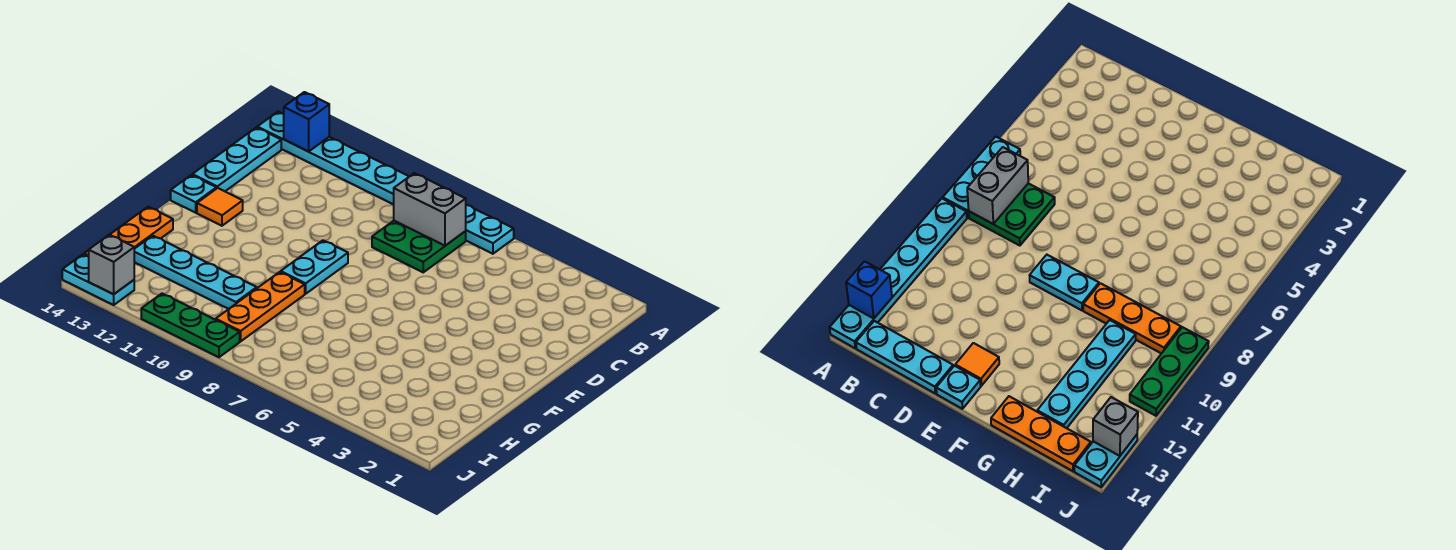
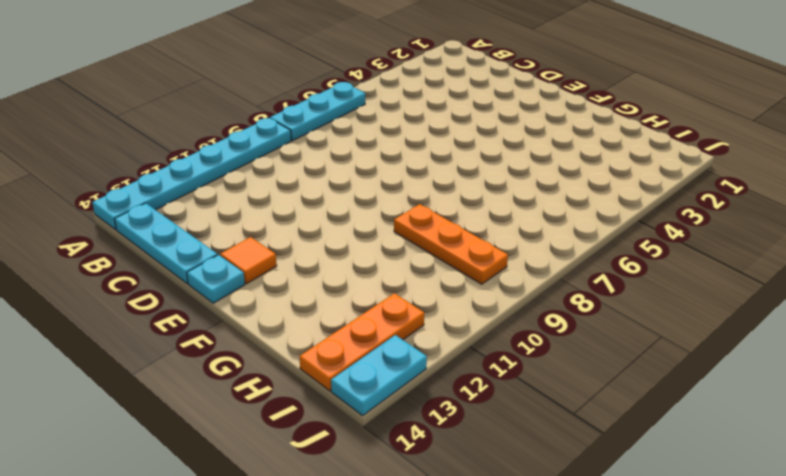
orange 1x3 plate [299,293,424,391] -> orange 1x3 plate turned to [84,207,173,256]
none -> green 2x2 plate [372,221,466,272]
none -> cyan 1x2 plate [281,240,348,294]
none -> cyan 1x4 plate [134,236,257,309]

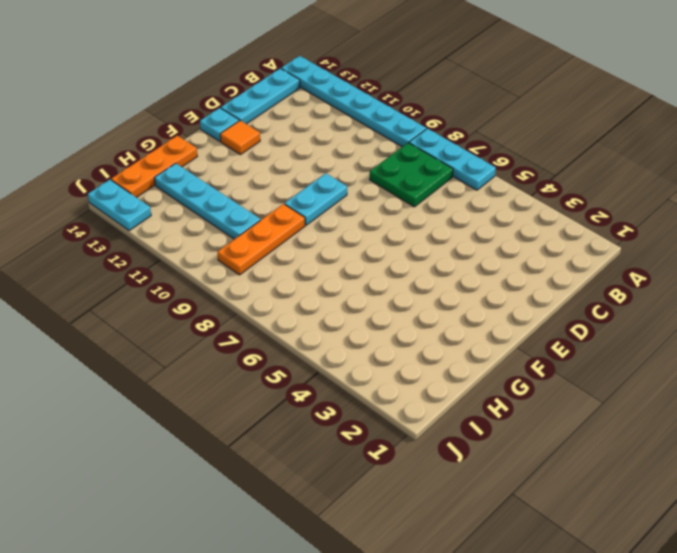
none -> green 1x3 plate [141,294,240,357]
none -> blue 1x1 brick [284,92,329,152]
none -> grey 1x2 brick [394,173,466,246]

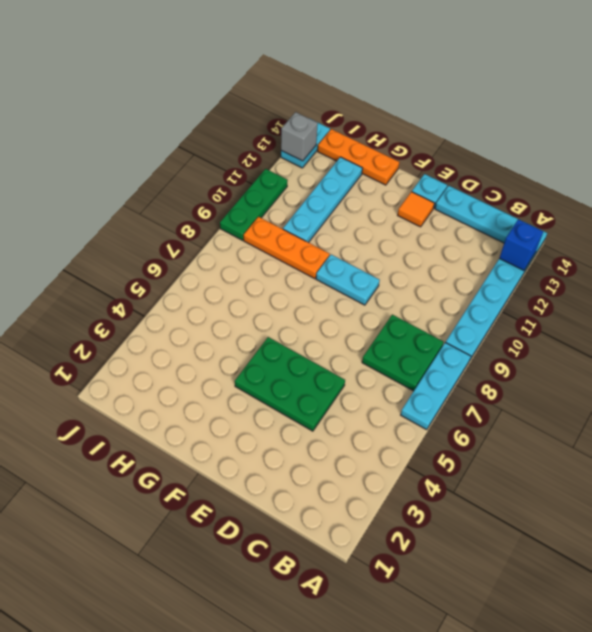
green 2x3 plate [235,337,345,431] -> none
none -> grey 1x2 brick [394,173,466,246]

